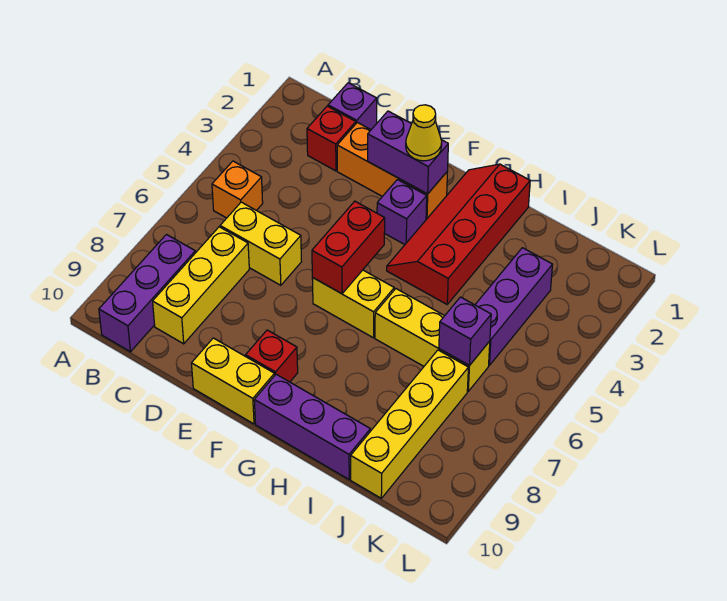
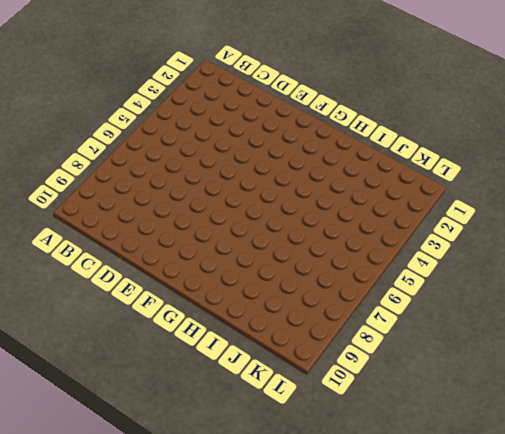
none -> orange 1x1 brick [212,161,263,218]
none -> purple 1x3 brick [99,235,195,352]
none -> purple 1x1 brick [328,83,377,129]

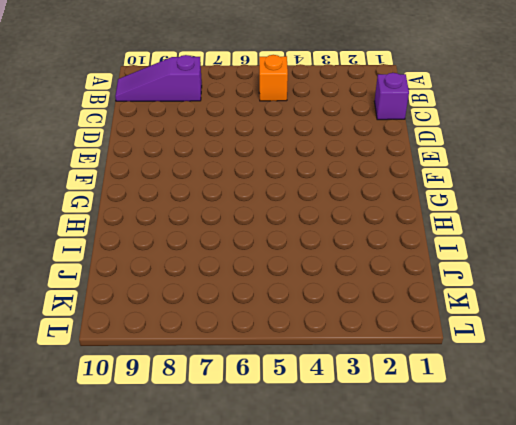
purple 1x3 slope [115,55,202,101] -> purple 1x3 brick [99,235,195,352]
none -> red 1x1 brick [307,106,356,171]
none -> yellow 1x2 brick [220,202,301,285]
none -> yellow 1x3 brick [153,227,249,344]

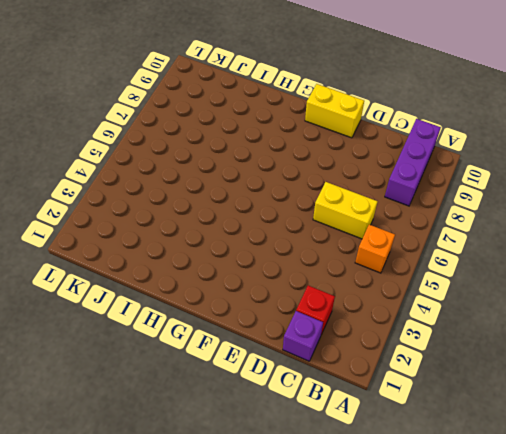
none -> yellow 1x3 brick [153,227,249,344]
none -> orange 1x3 brick [337,122,448,219]
none -> purple 1x1 brick [377,180,427,245]

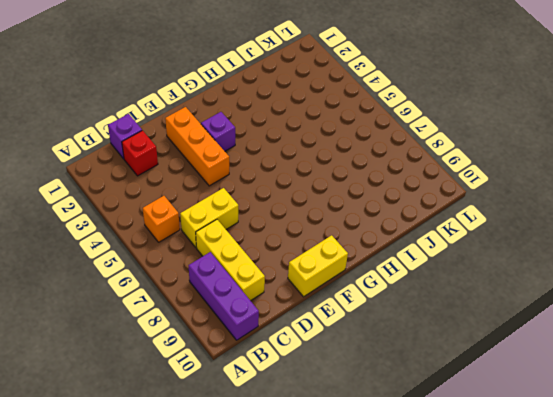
orange 1x3 brick [165,107,229,186] -> orange 1x3 brick turned to [337,122,448,219]
none -> yellow 1x2 brick [312,270,394,338]
none -> red 1x1 brick [246,330,298,382]
none -> red 2x4 slope [387,164,530,304]

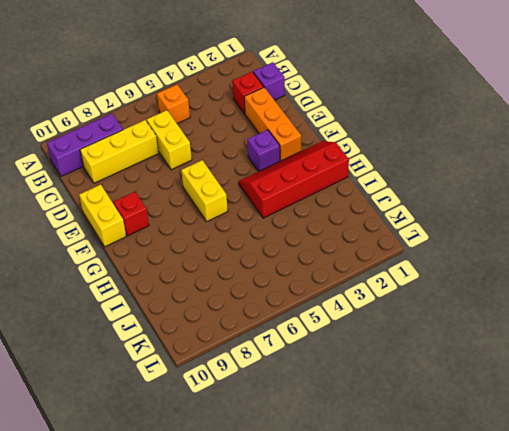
none -> purple 1x3 brick [254,374,370,479]
none -> yellow 1x3 brick [375,289,490,391]
none -> purple 1x3 brick [475,248,553,365]

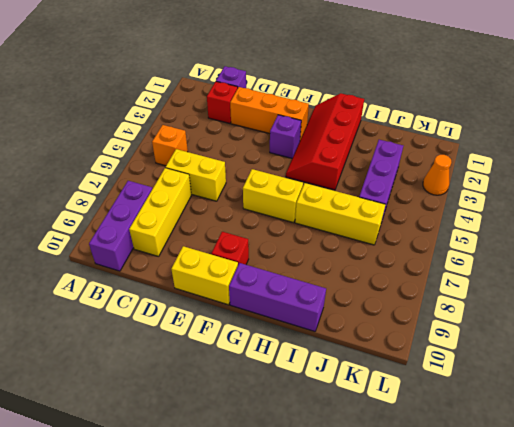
orange 1x1 cone [423,155,451,195] -> none
none -> yellow 1x4 brick [351,350,468,498]
none -> purple 1x2 brick [368,111,448,194]
none -> red 1x2 brick [312,201,385,294]

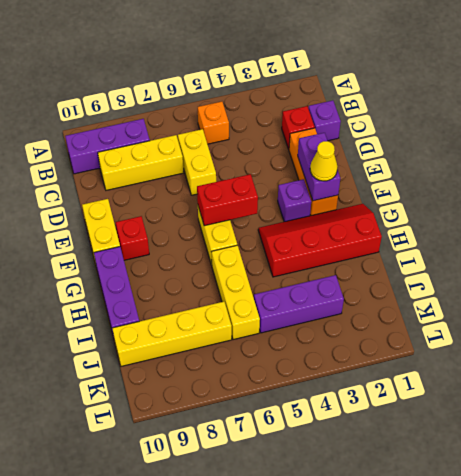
none -> purple 1x1 brick [439,297,491,366]

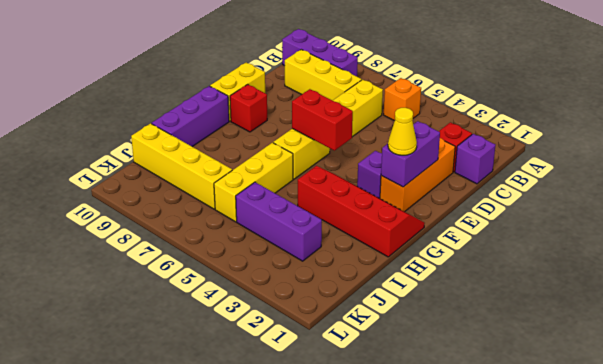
none -> purple 1x1 brick [439,297,491,366]

